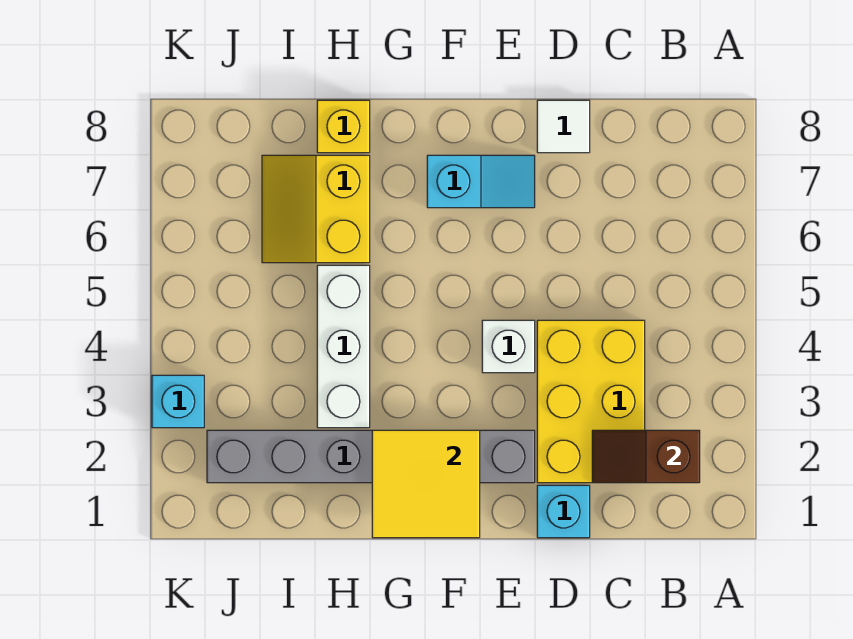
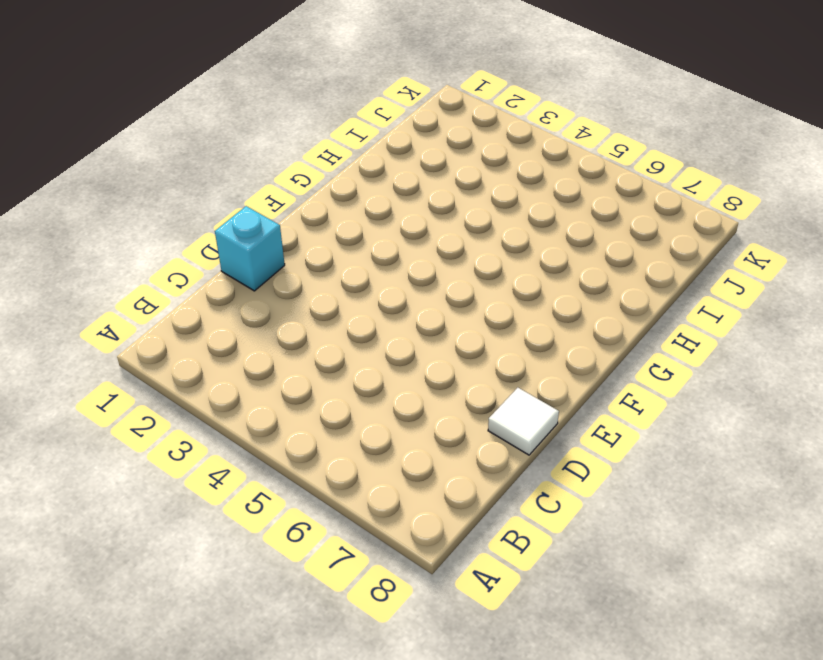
none -> yellow 2x3 brick [537,320,645,483]
none -> grey 1x6 brick [207,430,535,483]
none -> white 1x1 brick [482,320,535,373]

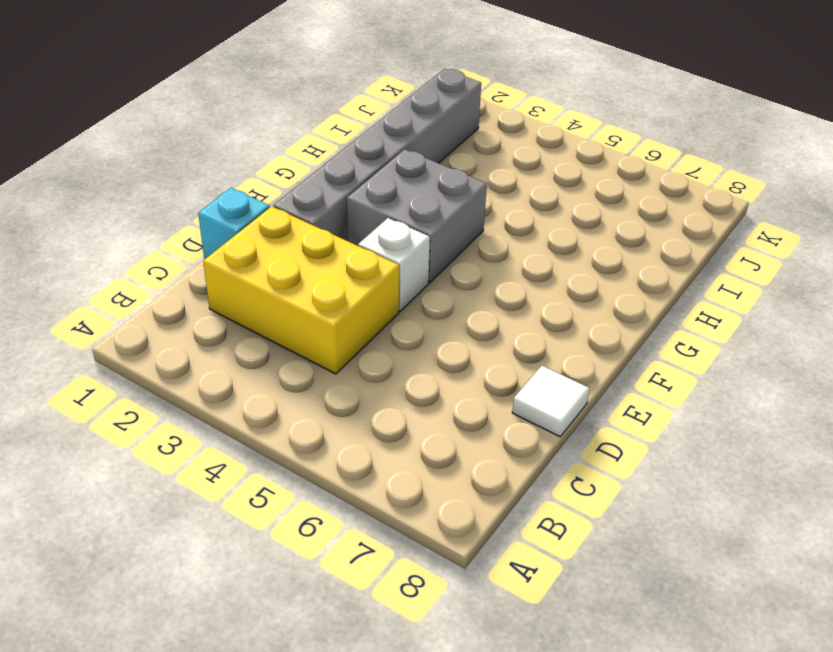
grey 2x2 brick [347,149,487,283] -> none
none -> cyan 1x2 slope [427,155,535,208]
none -> white 1x3 brick [317,265,370,428]
none -> yellow 2x2 slope [262,155,370,263]

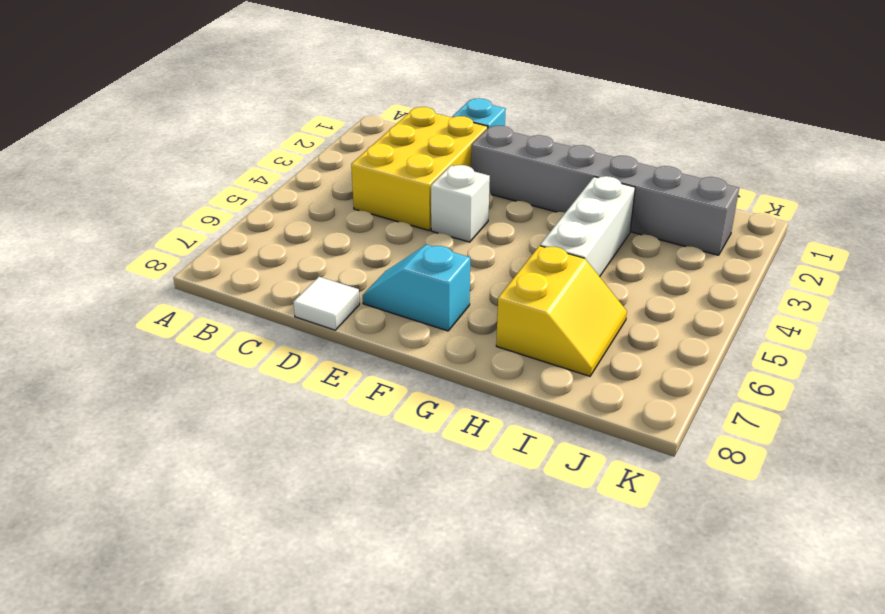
none -> yellow 1x1 brick [317,100,370,153]
none -> cyan 1x1 brick [152,375,204,428]
none -> brown 1x2 slope [592,430,700,483]

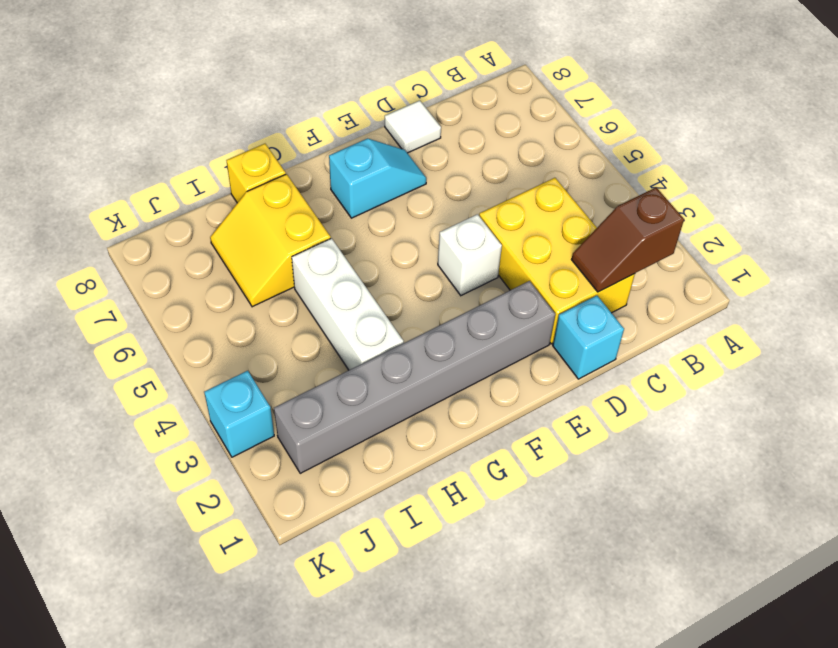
none -> yellow 2x2 tile [372,430,480,538]

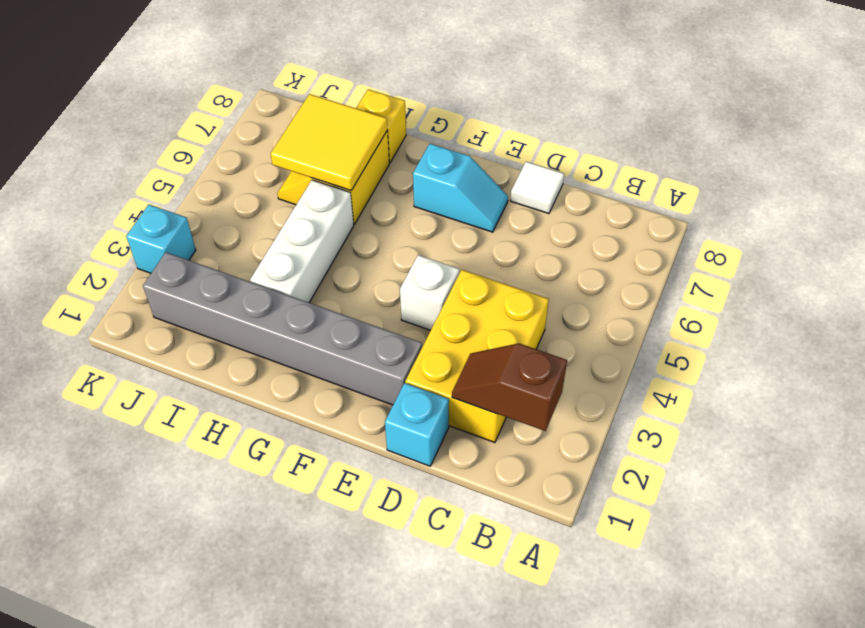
yellow 2x2 tile [271,94,387,191] -> yellow 2x2 tile moved to [372,430,480,538]

